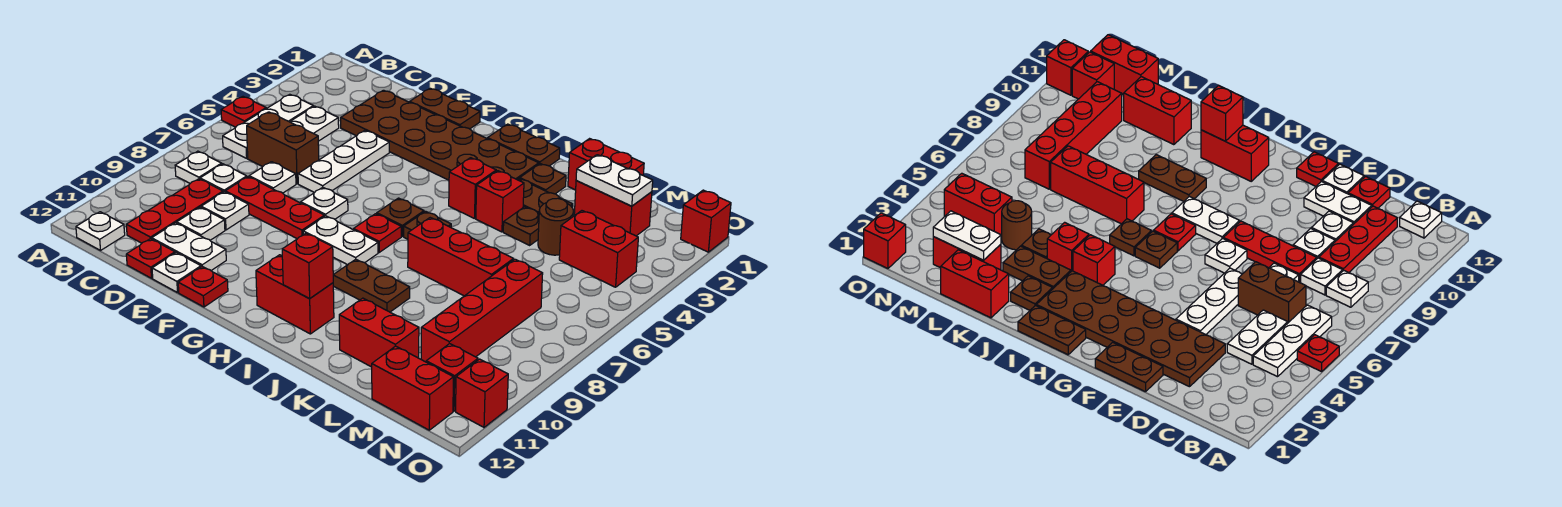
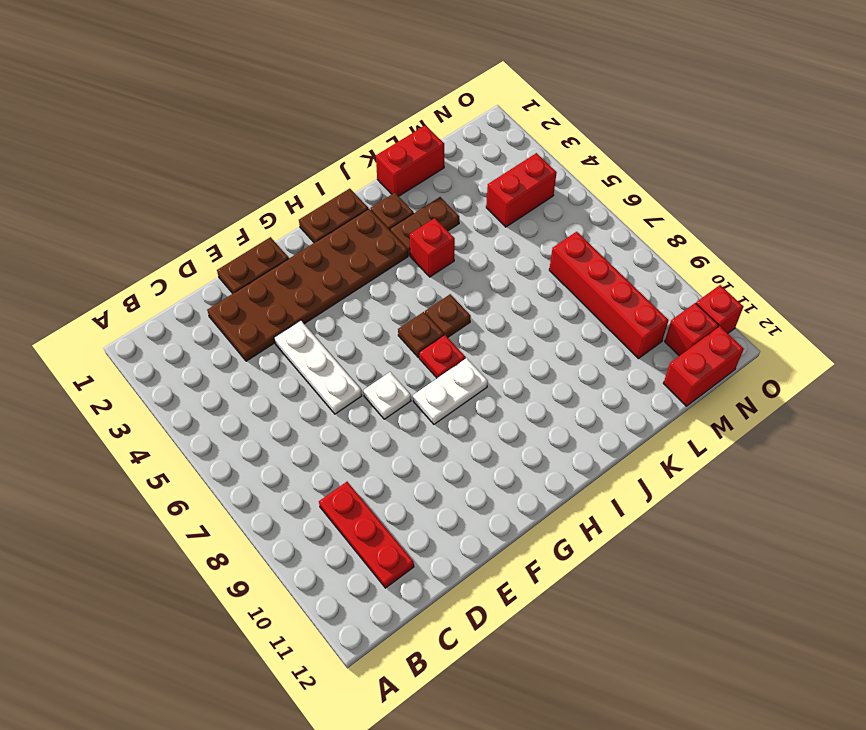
none -> red 1x1 plate [221,97,266,127]
none -> white 1x3 plate [223,94,313,158]
none -> white 1x1 plate [175,151,222,183]
none -> white 1x1 plate [76,212,125,250]

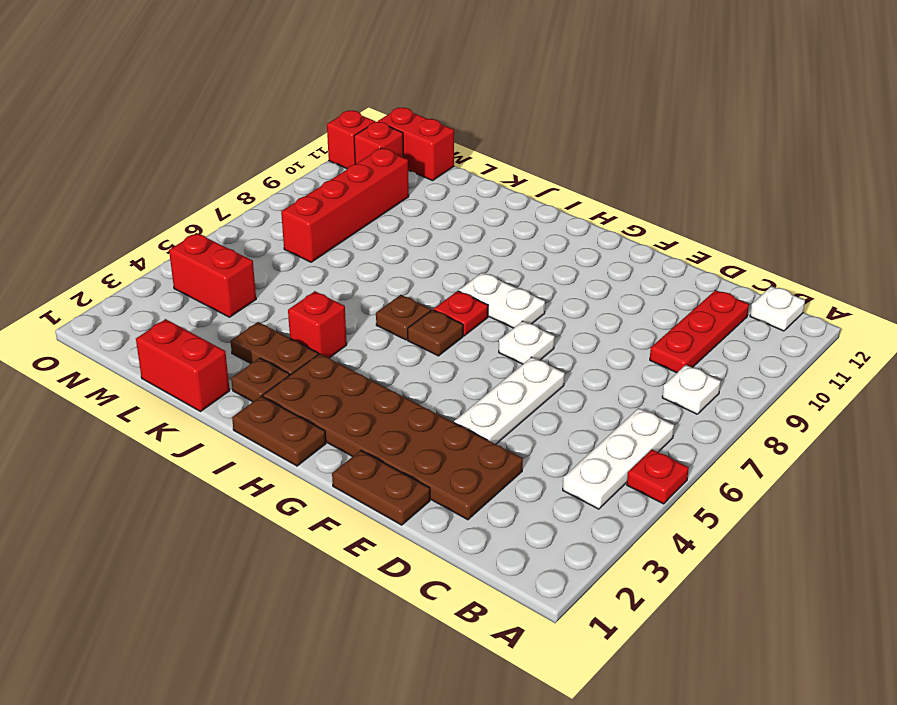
none -> white 1x2 plate [290,106,339,141]
none -> brown 1x2 brick [247,112,319,184]
none -> white 1x1 plate [200,164,247,192]
none -> white 1x1 plate [249,162,296,193]

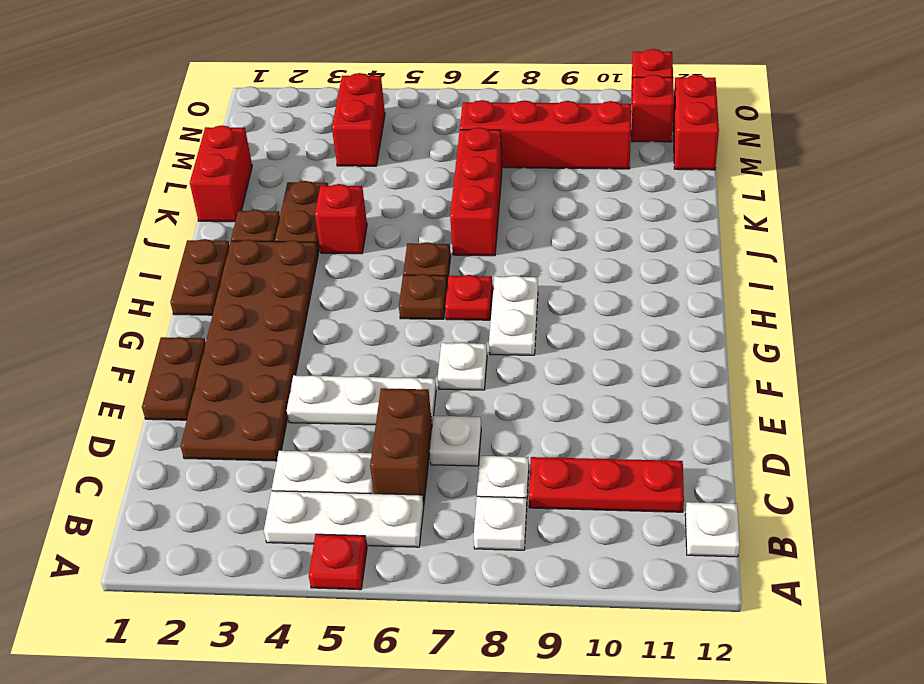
none -> red 1x3 plate [225,177,325,239]
none -> white 1x1 plate [201,192,249,230]
none -> white 1x1 plate [177,207,225,240]
none -> white 1x2 plate [152,223,226,270]

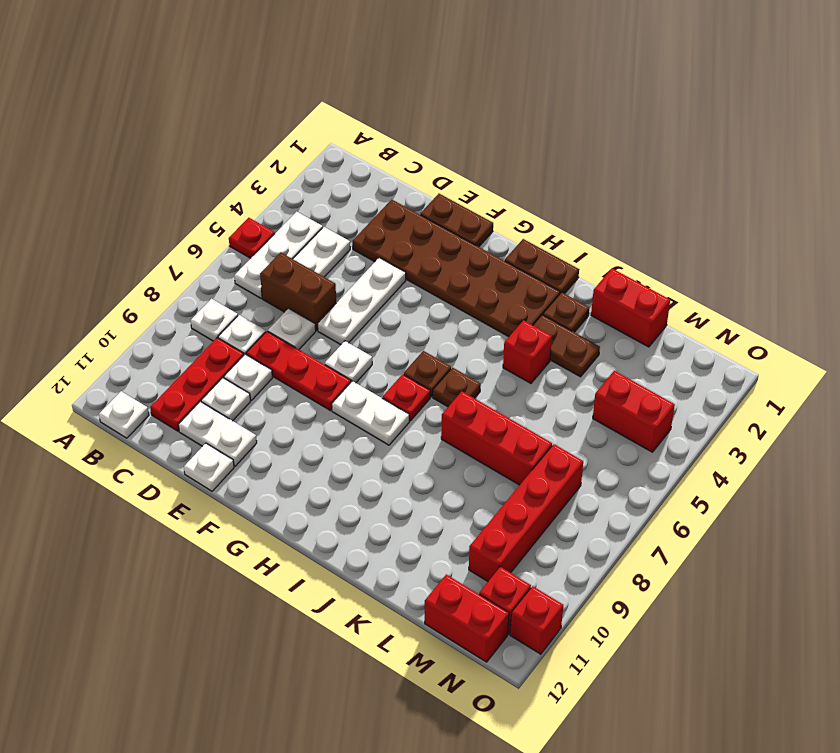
none -> red 1x1 plate [126,239,175,278]
none -> red 1x1 plate [178,266,228,307]
none -> red 1x2 brick [256,255,334,334]
none -> red 1x1 brick [449,158,496,219]

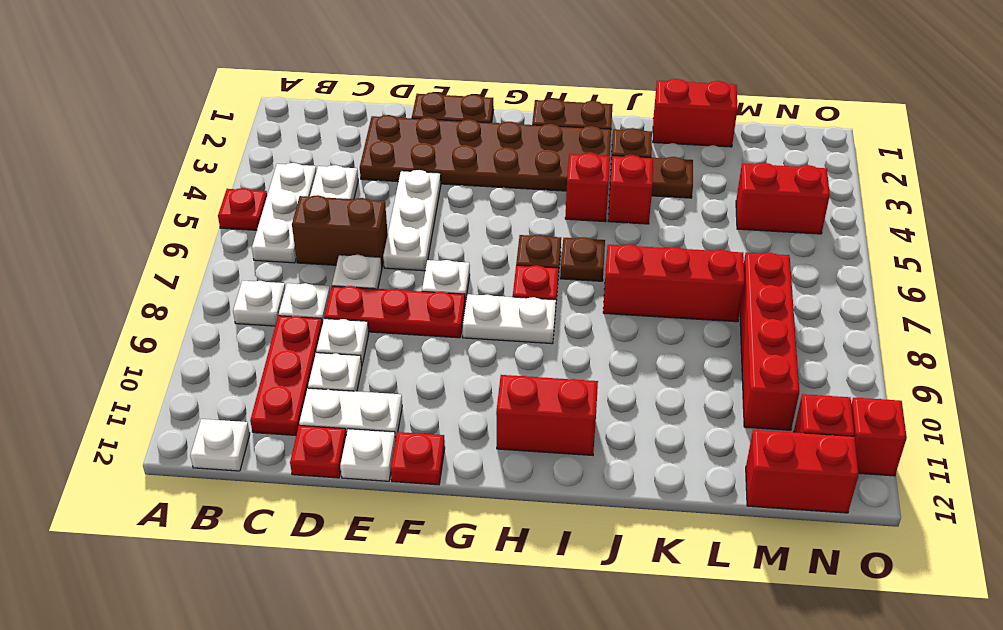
none -> brown 1x2 plate [333,259,410,312]
none -> brown 1x1 plate [503,207,539,245]
none -> red 1x2 brick [339,298,419,367]
none -> red 1x2 brick [574,181,652,236]

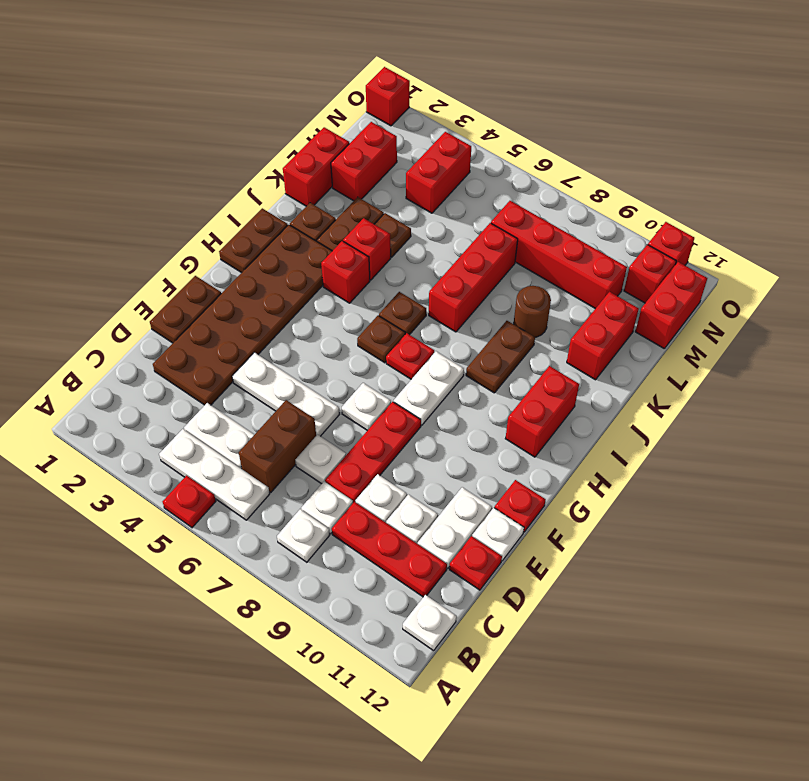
brown 1x1 round brick [514,286,551,337] -> brown 1x1 round brick moved to [538,198,574,255]
none -> red 1x1 brick [282,233,333,299]
none -> white 1x2 plate [576,155,653,206]

